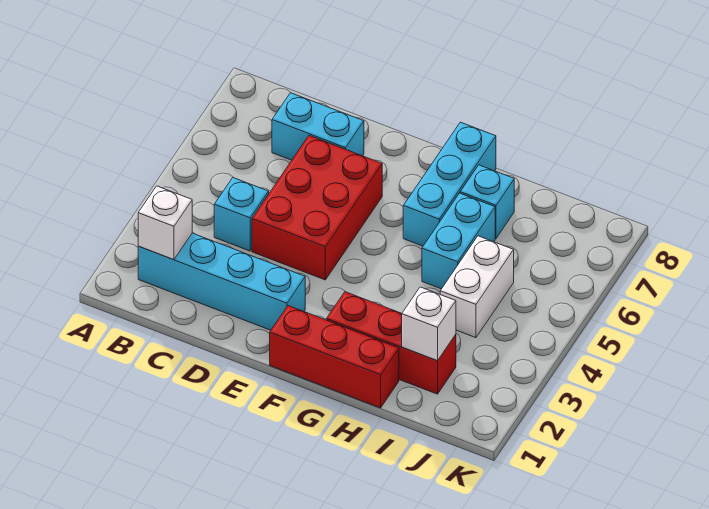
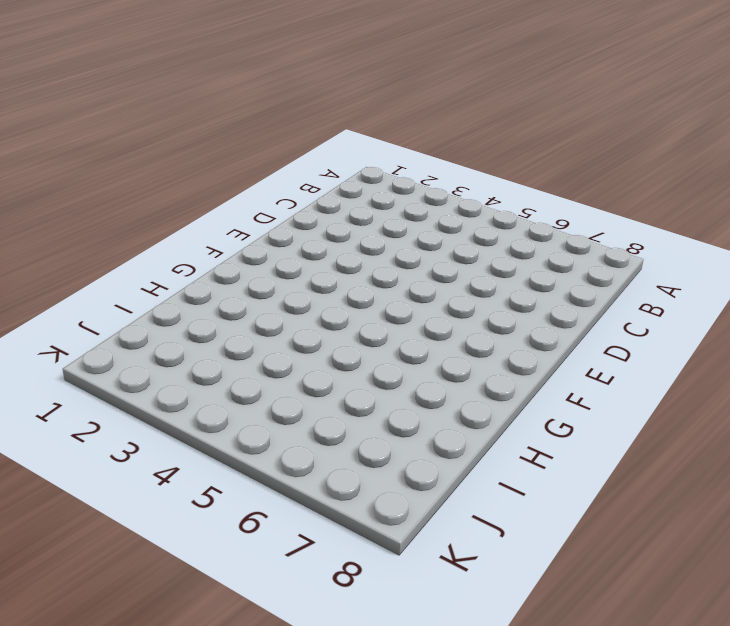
none -> cyan 1x4 brick [138,233,305,330]
none -> cyan 1x1 brick [214,178,269,251]
none -> cyan 1x2 brick [272,93,364,160]

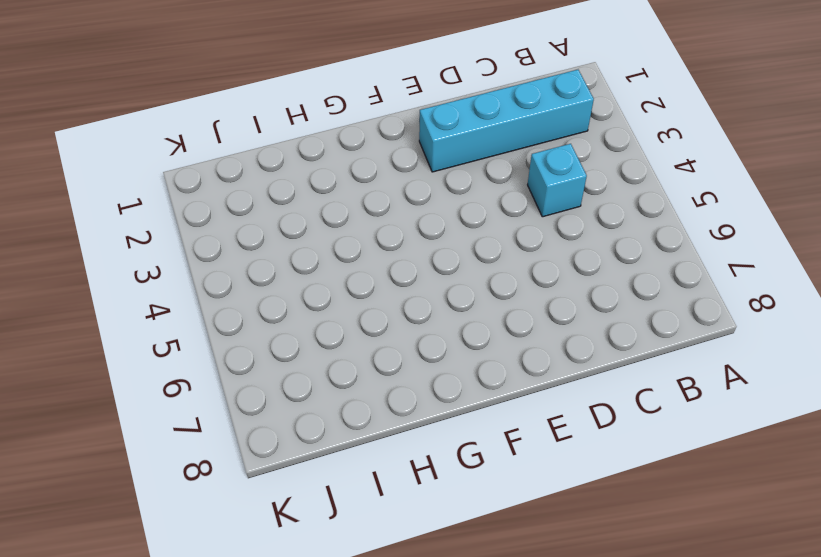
none -> cyan 1x2 brick [272,93,364,160]
none -> red 2x3 brick [252,136,382,280]
none -> red 1x3 brick [270,306,399,408]

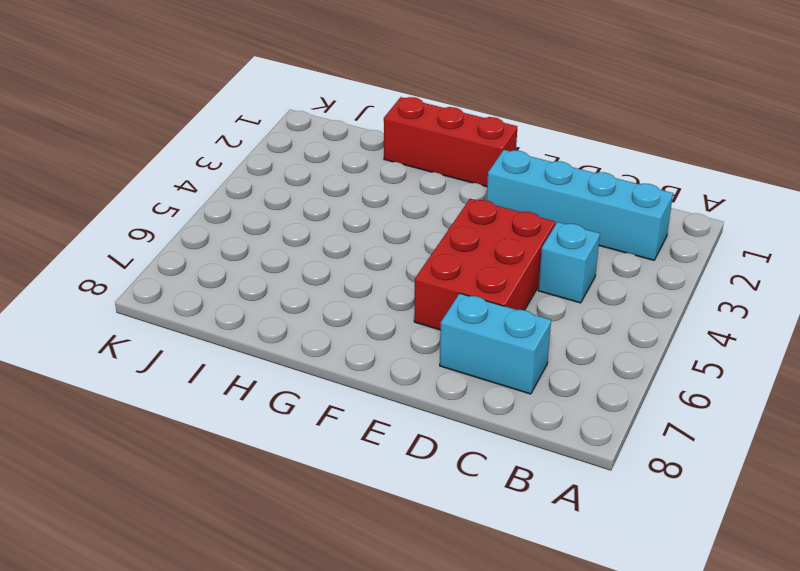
none -> red 1x3 brick [326,292,456,394]
none -> cyan 1x3 brick [403,122,496,246]
none -> cyan 1x2 brick [422,193,495,289]

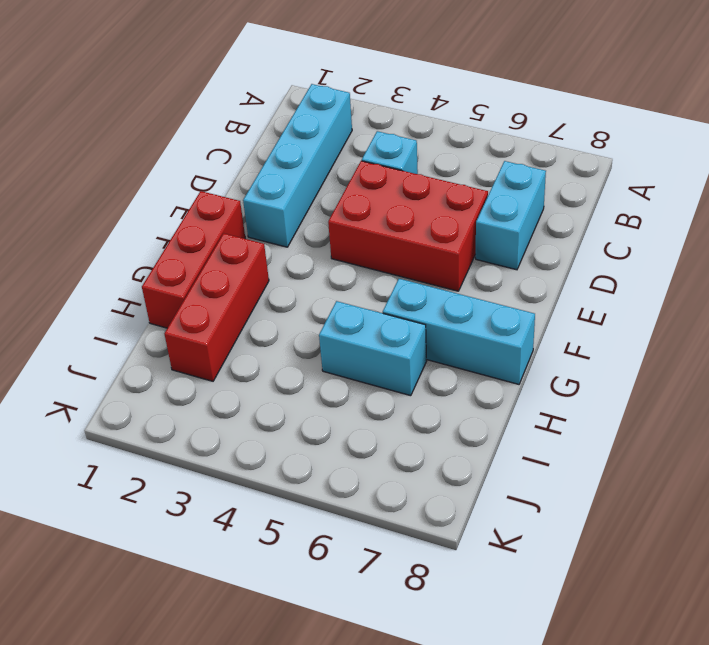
none -> cyan 1x1 brick [460,165,514,238]
none -> white 1x2 brick [440,236,514,338]
none -> white 1x1 brick [138,186,192,260]

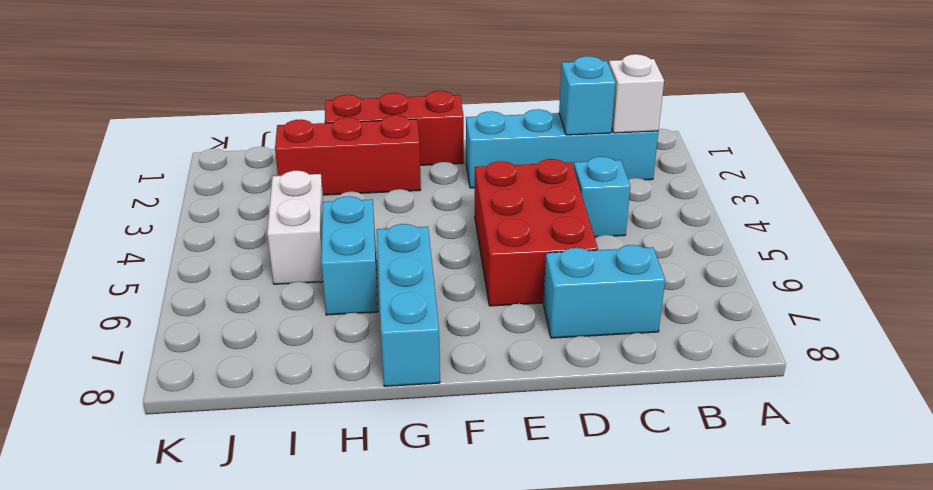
cyan 1x1 brick [559,56,616,135] -> cyan 1x1 brick moved to [460,165,514,238]
none -> white 1x1 brick [402,287,456,361]

